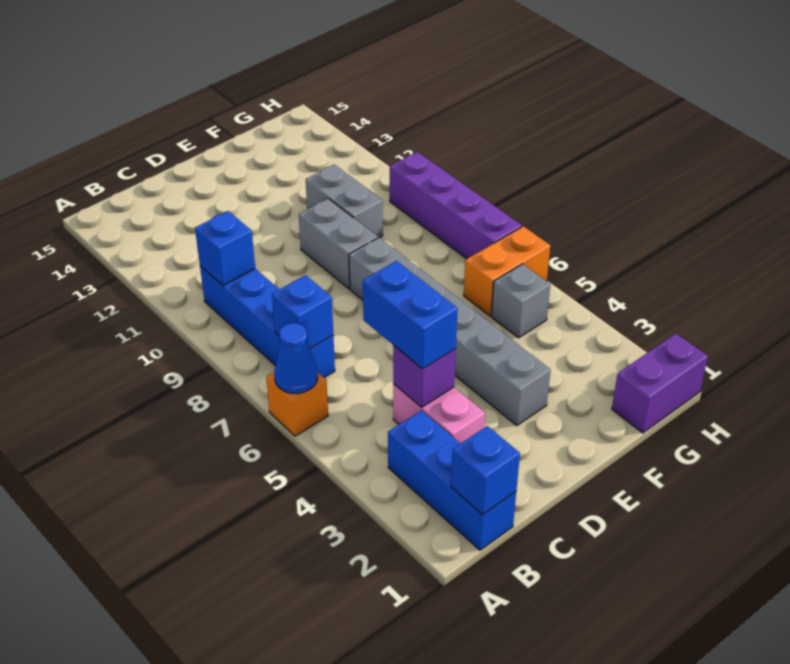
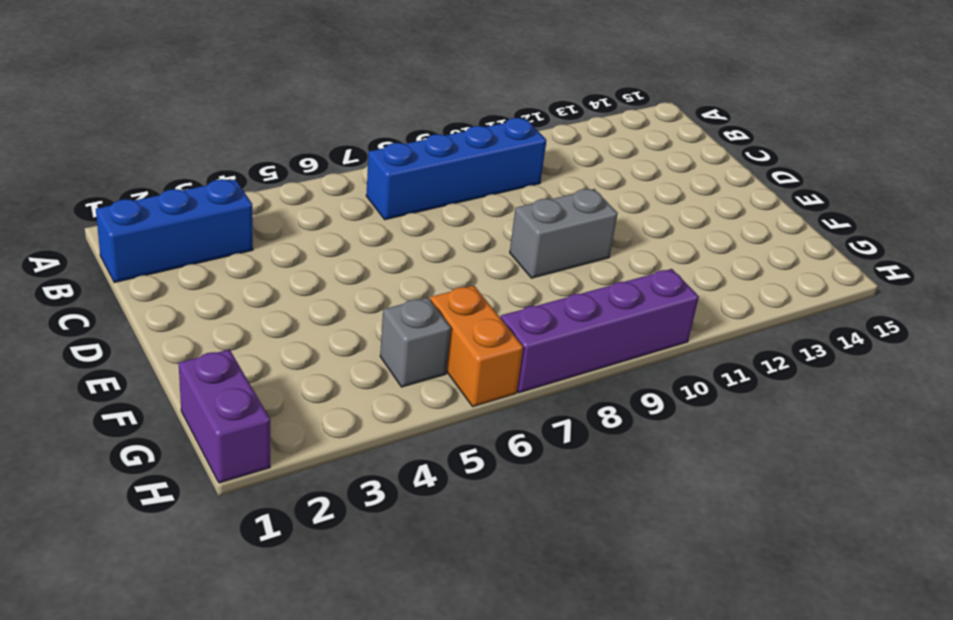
none -> orange 1x1 brick [266,372,328,436]
none -> pink 1x2 brick [393,384,485,444]
none -> grey 1x6 brick [349,238,551,425]

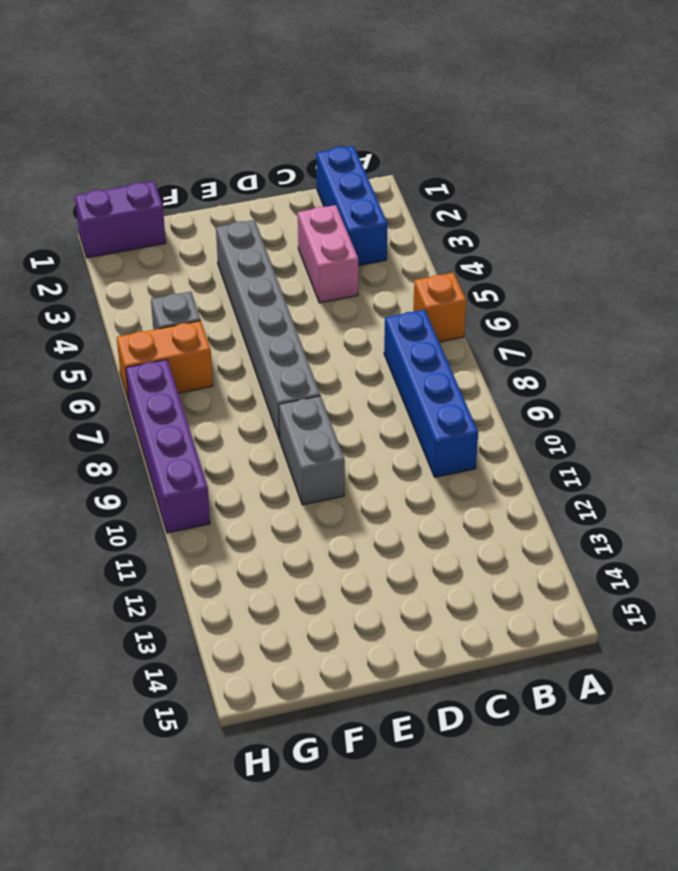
none -> grey 1x2 brick [306,164,383,238]
none -> blue 1x1 cone [274,323,318,394]
none -> blue 1x1 brick [451,426,520,515]

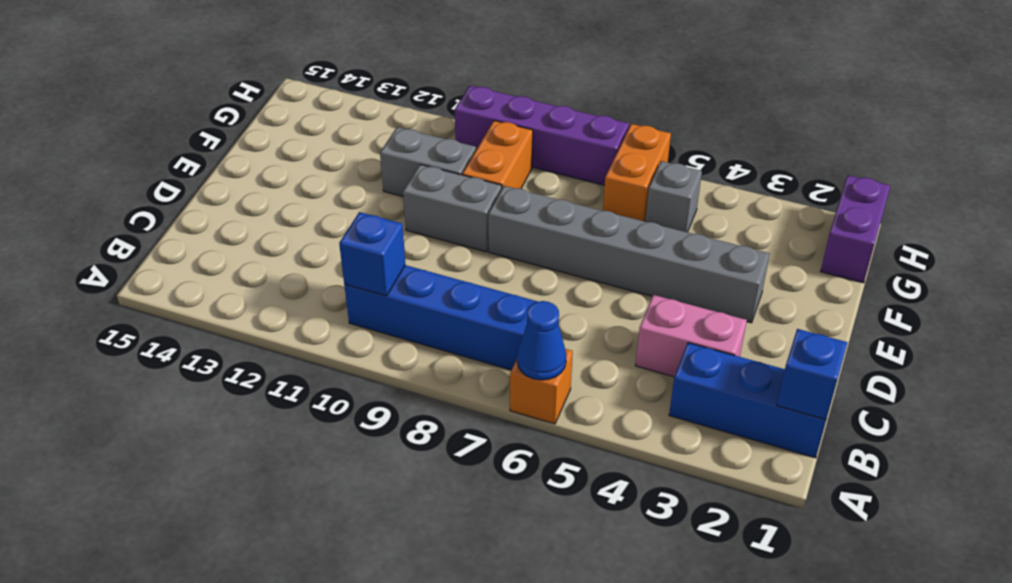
orange 1x2 brick [462,121,533,189] -> none
none -> blue 1x1 brick [272,275,333,348]
none -> purple 1x1 brick [393,345,456,407]
none -> blue 1x2 brick [363,261,458,369]

